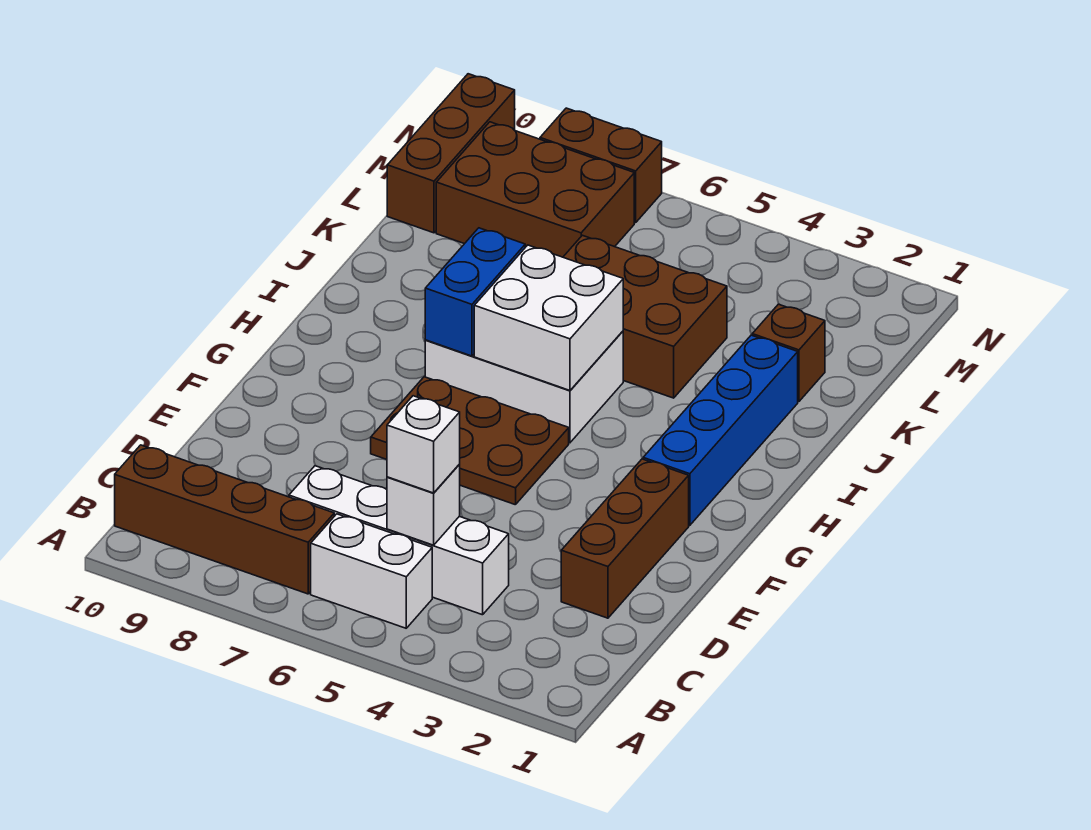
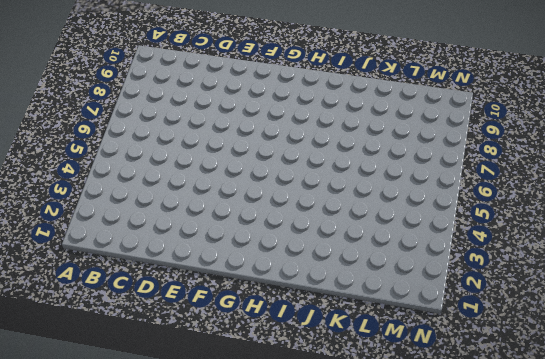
none -> white 1x2 brick [311,514,432,628]
none -> brown 1x4 brick [115,445,334,594]
none -> white 1x4 brick [289,466,509,615]

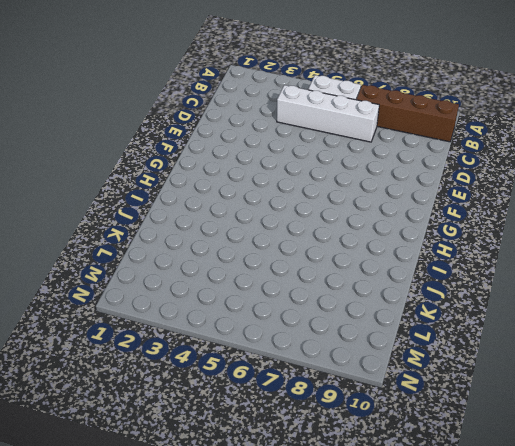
none -> brown 1x3 brick [561,459,689,618]
none -> brown 2x3 plate [371,377,569,505]
none -> blue 1x4 brick [643,335,798,525]

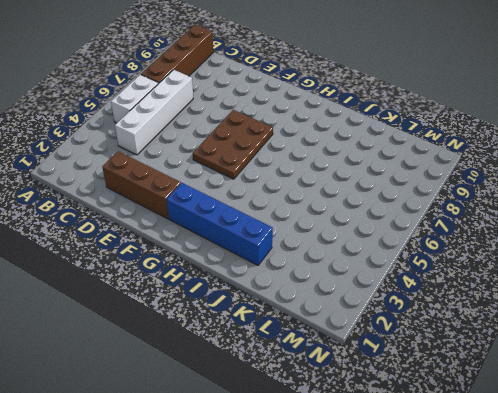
none -> white 2x3 brick [425,331,623,443]
none -> brown 2x3 brick [563,235,727,398]
none -> brown 1x1 brick [752,304,825,402]

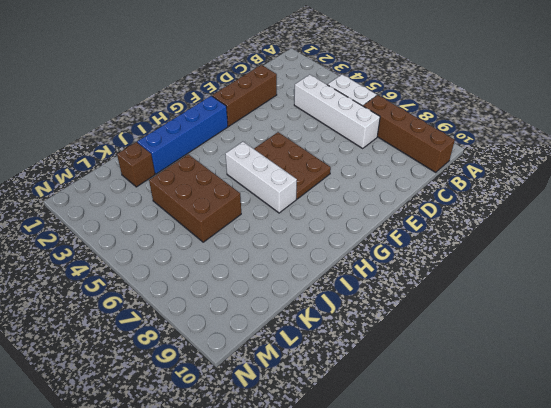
white 1x3 brick [225,142,297,213] -> white 2x3 brick [425,331,623,443]
none -> brown 2x3 brick [436,122,634,257]
none -> brown 1x3 brick [387,74,515,233]
none -> brown 1x2 brick [540,108,662,223]

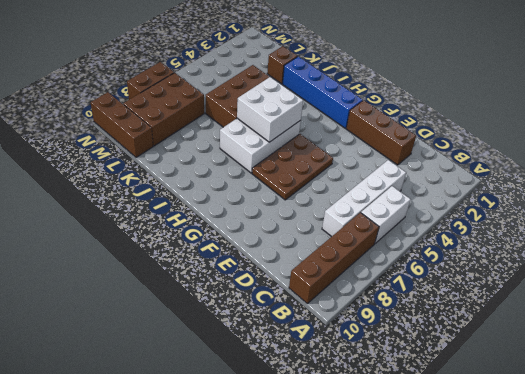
none -> white 1x1 brick [387,465,460,545]
none -> blue 1x2 brick [425,228,525,356]
none -> white 1x1 brick [387,396,460,493]

